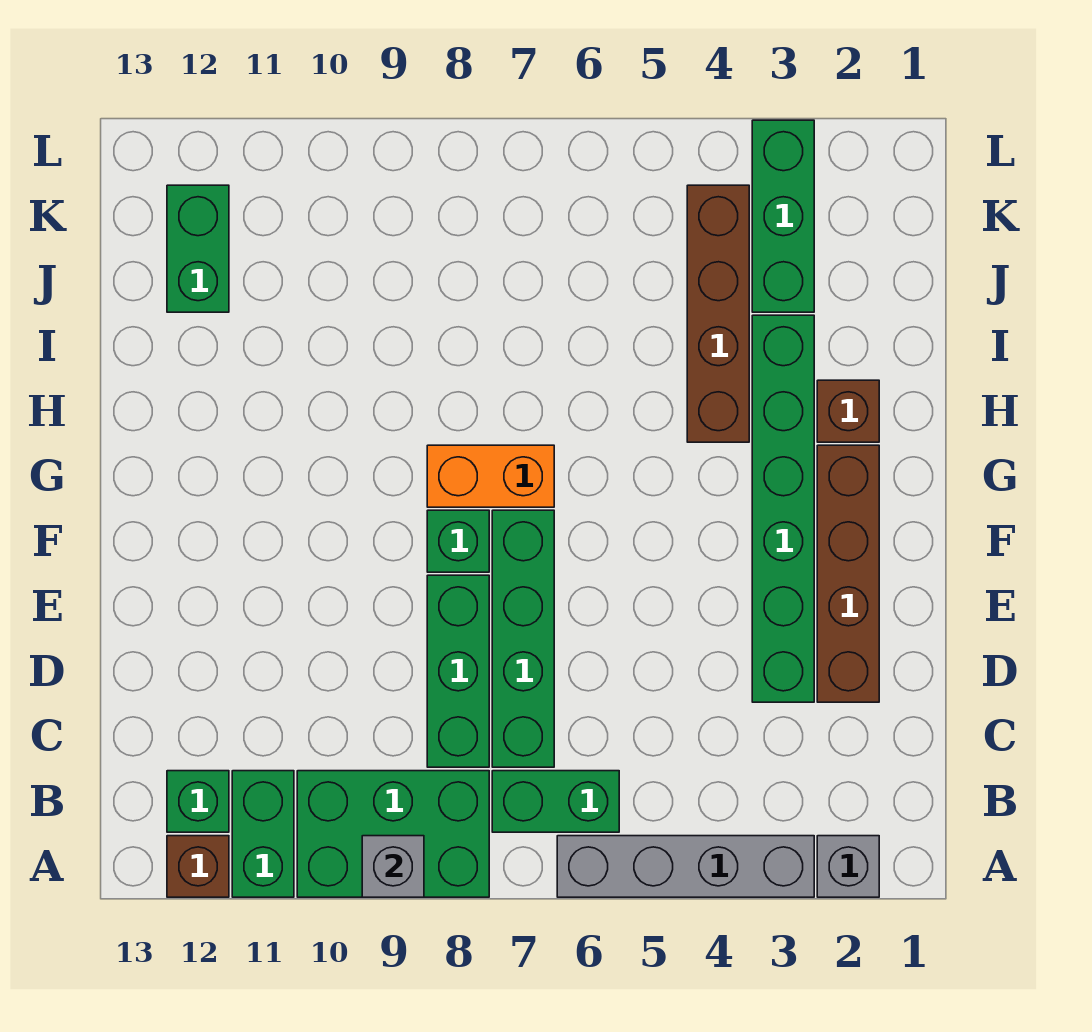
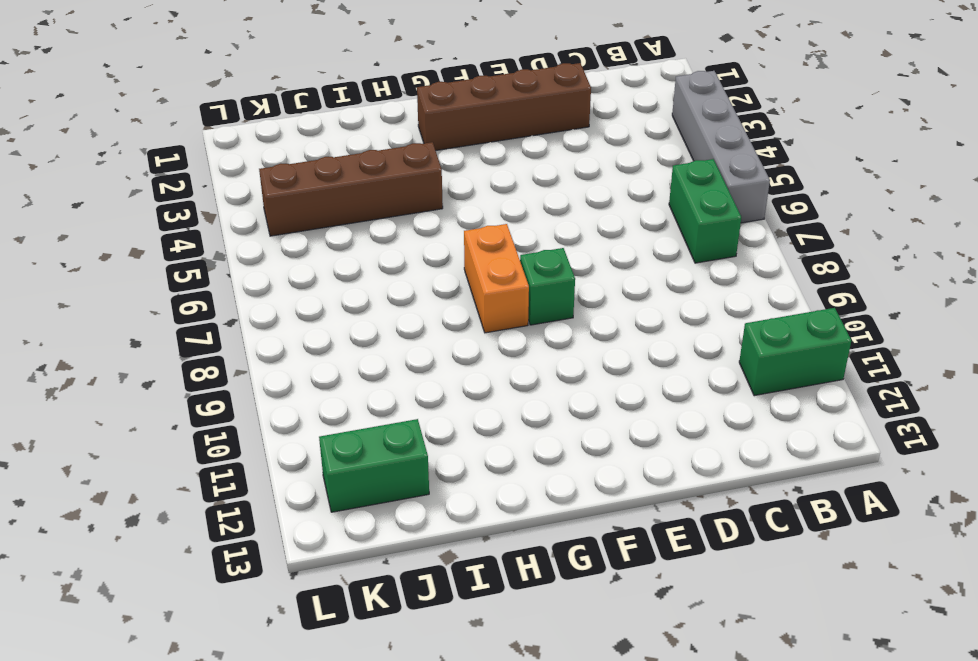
none -> grey 1x1 brick [817,836,879,897]
none -> green 2x3 brick [297,771,489,897]
none -> brown 1x1 brick [167,836,229,897]

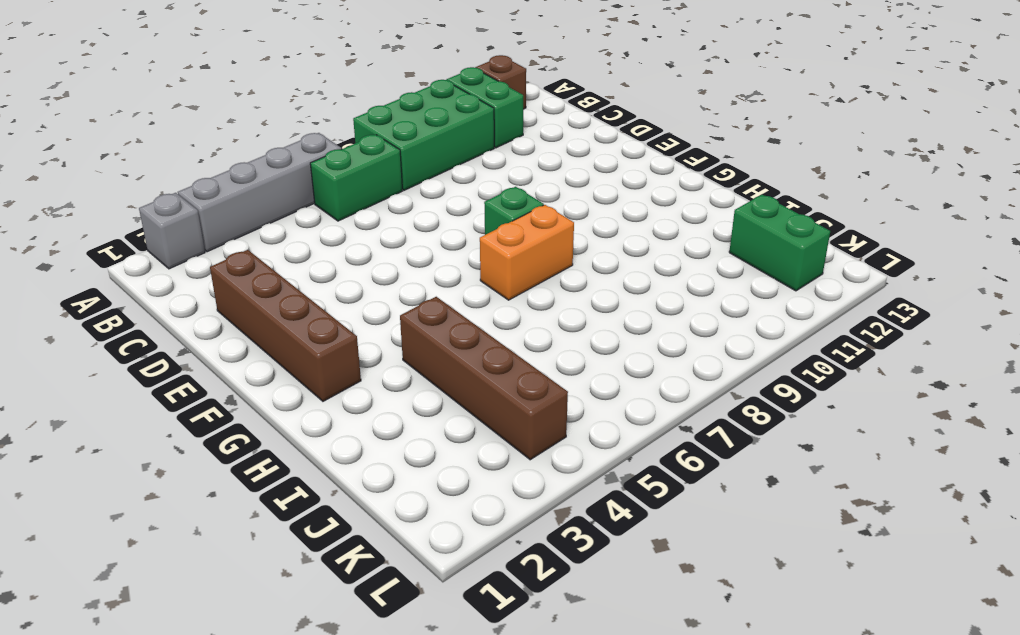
none -> green 1x1 brick [167,771,229,832]
none -> green 1x4 brick [492,510,554,767]
none -> green 1x3 brick [427,575,489,767]

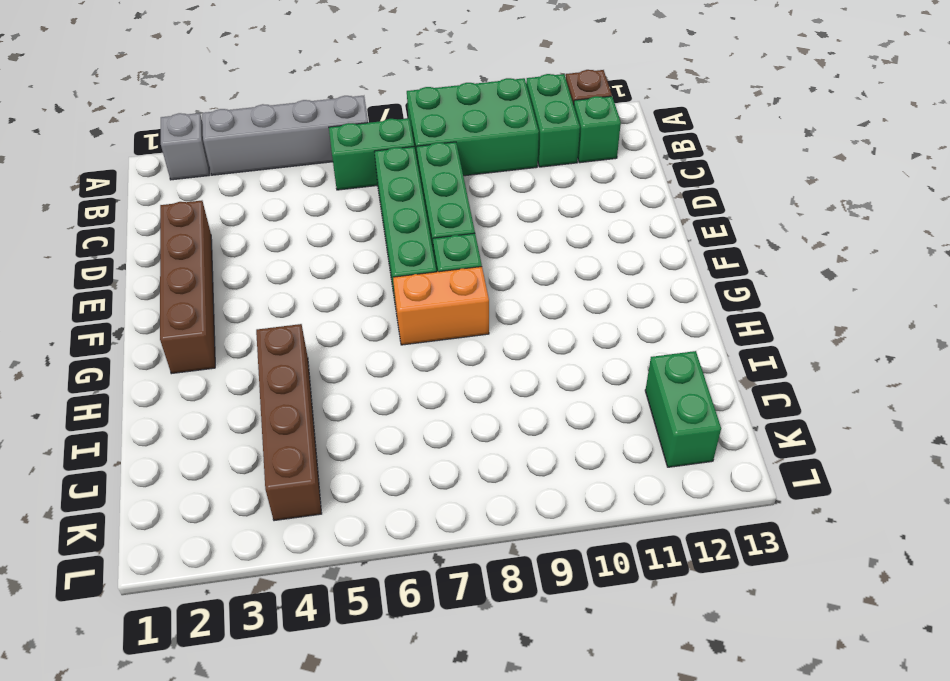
none -> green 1x6 brick [752,315,814,702]
none -> brown 1x1 brick [817,380,879,442]
none -> green 1x3 brick [752,120,814,312]

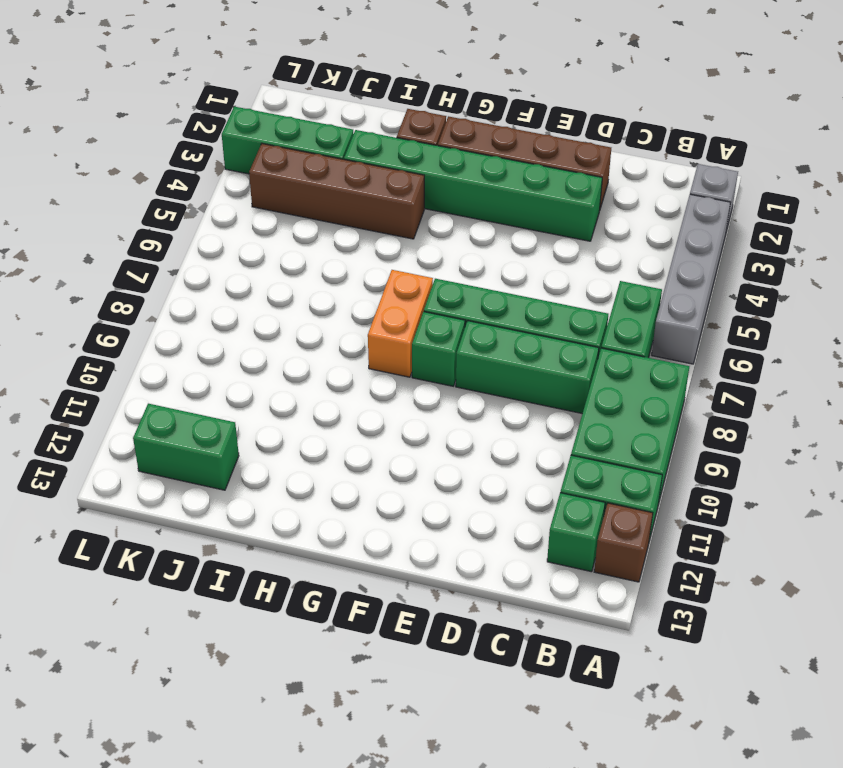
none -> grey 1x1 brick [362,836,424,897]

